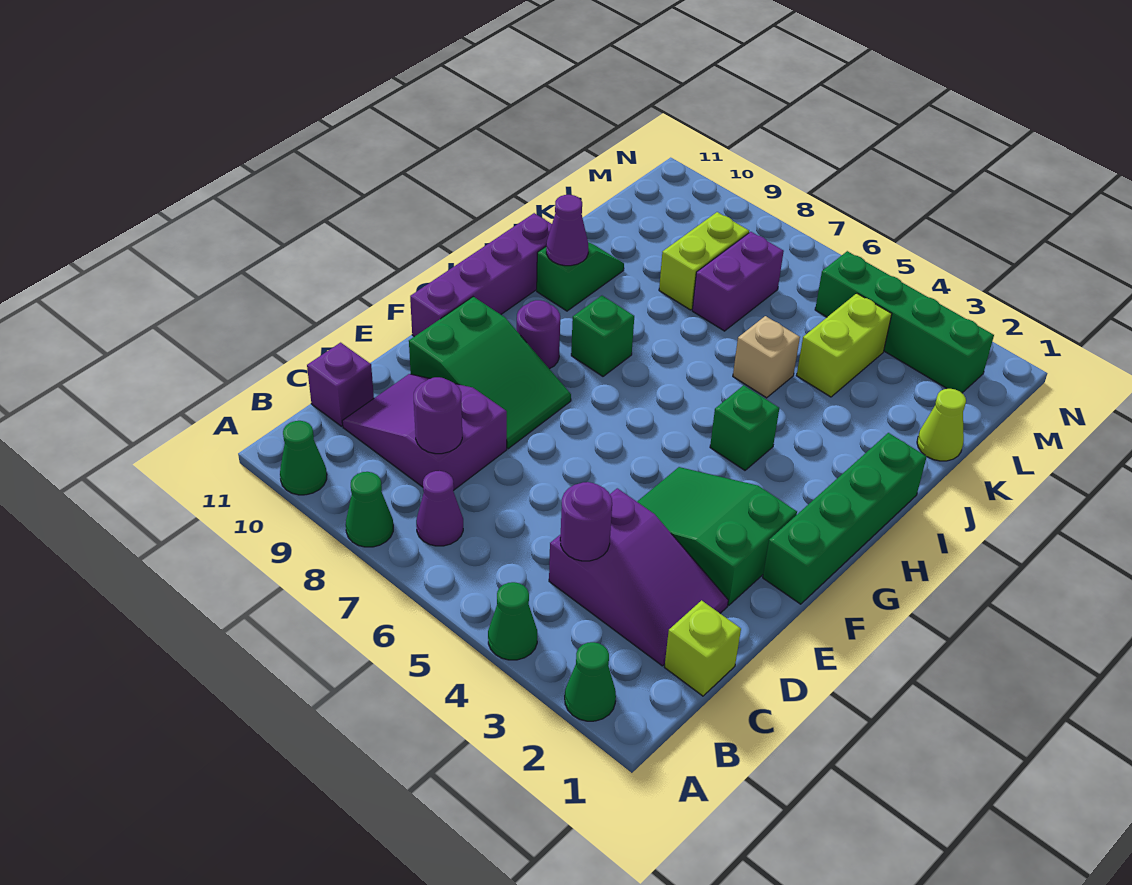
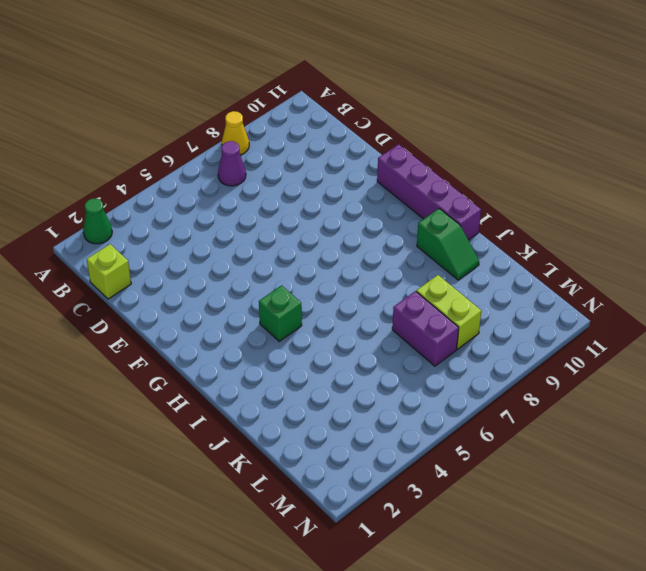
yellow 1x1 cone [222,111,249,155] -> green 1x1 cone [346,472,393,547]
none -> green 1x1 cone [488,582,537,660]
none -> green 1x1 cone [280,421,327,495]
none -> purple 2x3 slope [549,488,728,666]

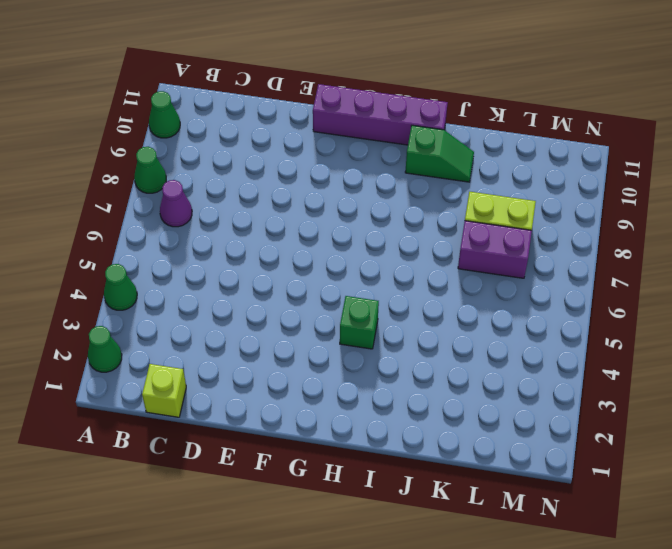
none -> purple 2x3 slope [549,488,728,666]
none -> purple 2x3 slope [342,374,507,491]
none -> purple 1x1 brick [307,343,374,426]

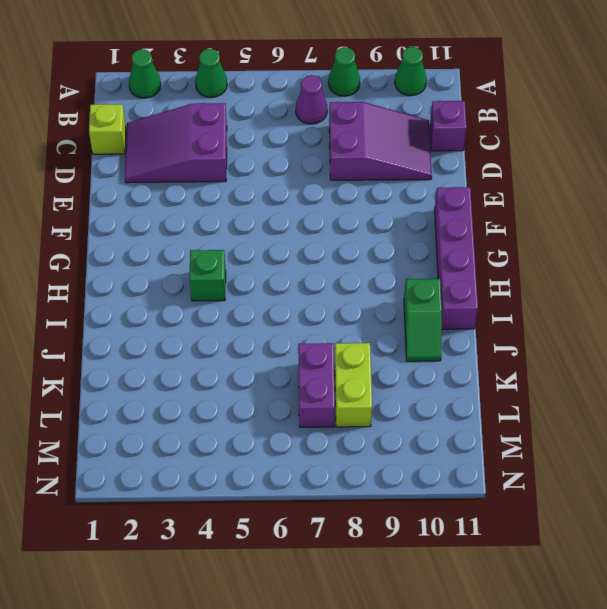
none -> green 2x3 slope [637,467,797,605]
none -> green 2x3 slope [409,297,571,449]
none -> green 1x4 brick [763,433,927,604]

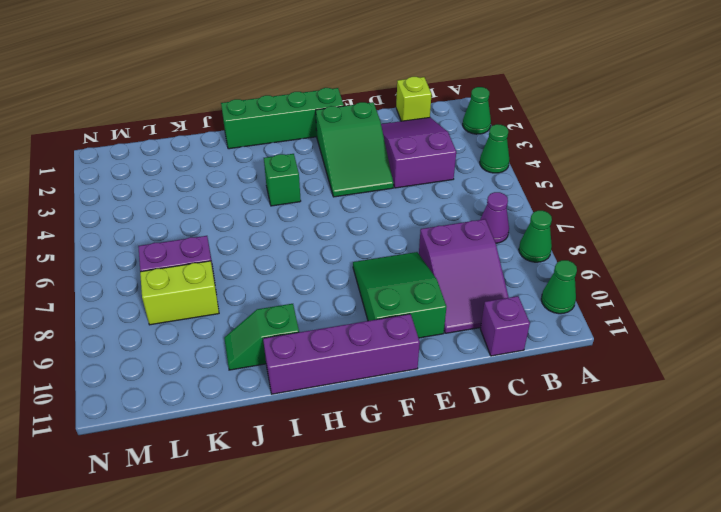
none -> purple 1x1 round brick [517,300,560,369]
none -> green 1x1 brick [571,296,634,376]
none -> tan 1x1 brick [733,316,800,398]

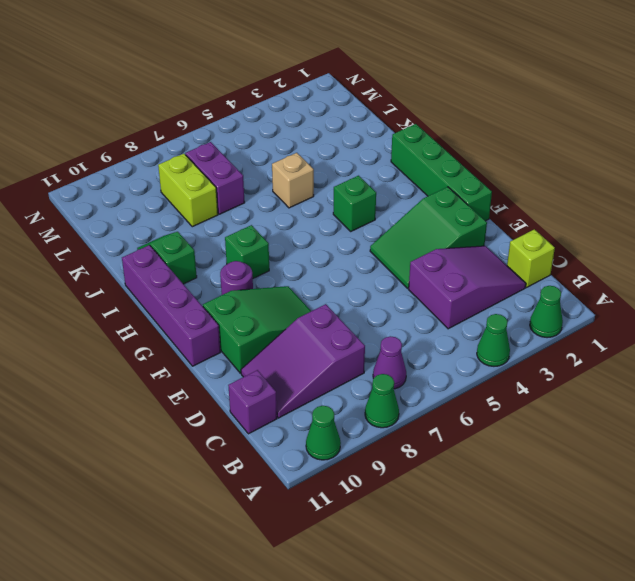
none -> lime 1x1 cone [917,389,966,461]
none -> lime 1x2 brick [796,293,892,397]
none -> green 1x4 brick [815,251,994,393]

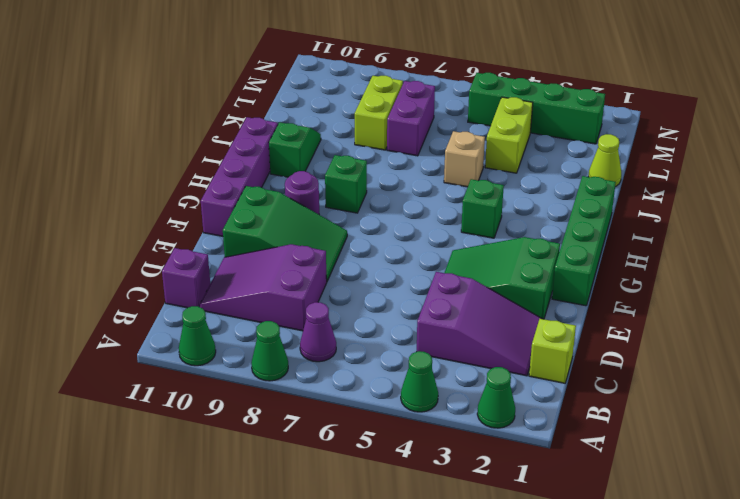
none -> purple 1x1 round brick [560,482,612,561]
none -> purple 1x1 round brick [414,377,462,454]
none -> purple 1x1 cone [546,195,588,266]

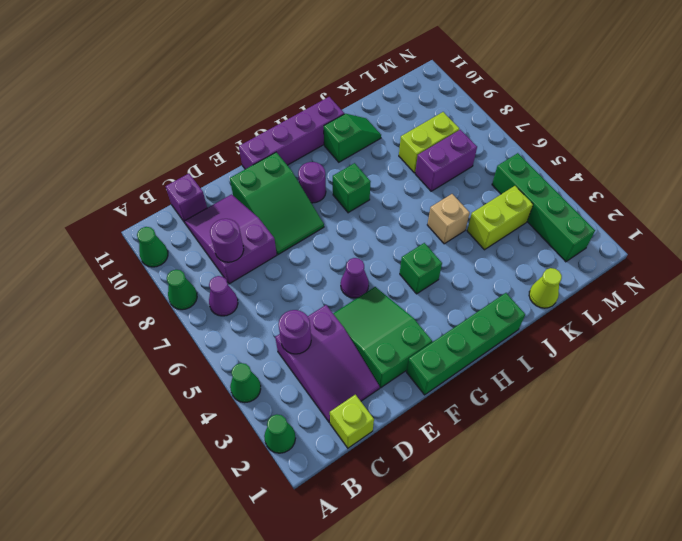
purple 1x1 cone [341,258,369,298] -> purple 1x1 cone moved to [546,195,588,266]

